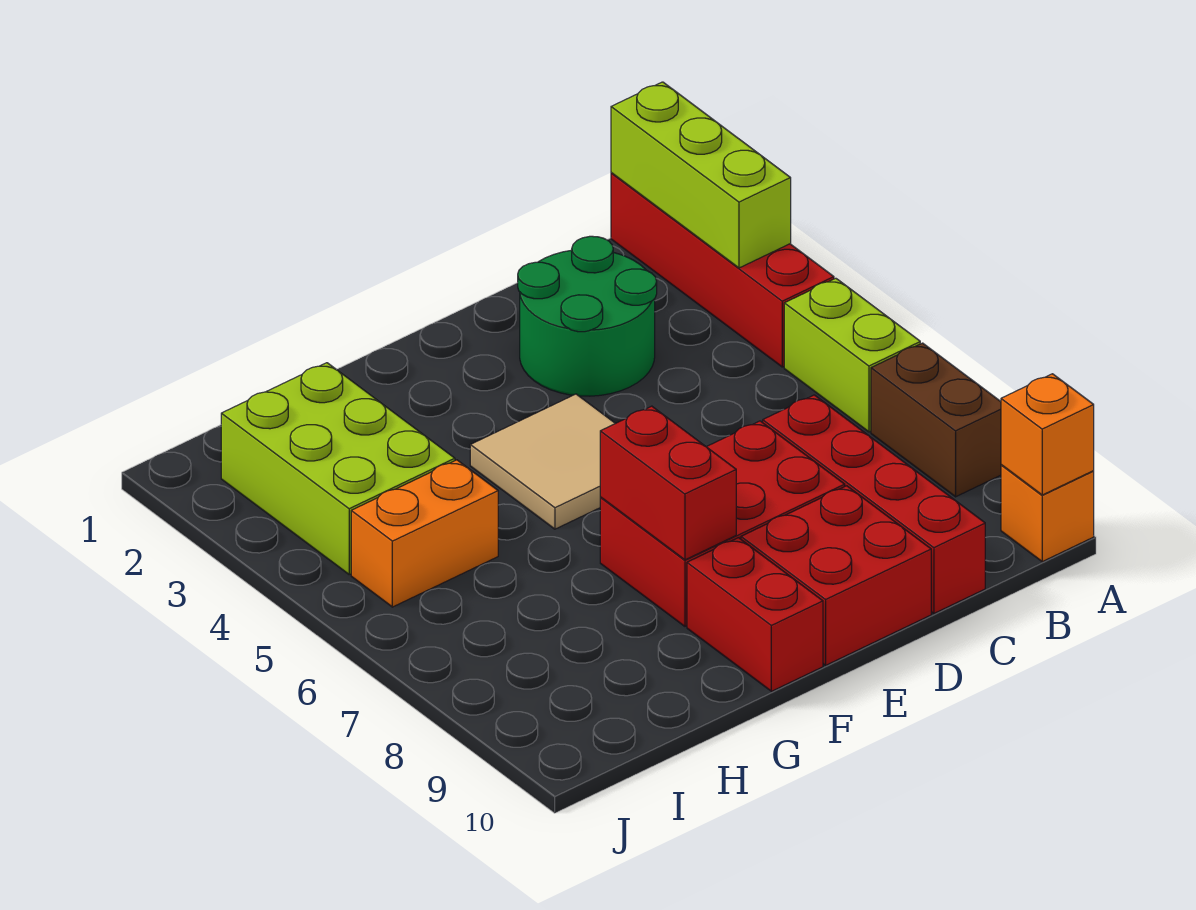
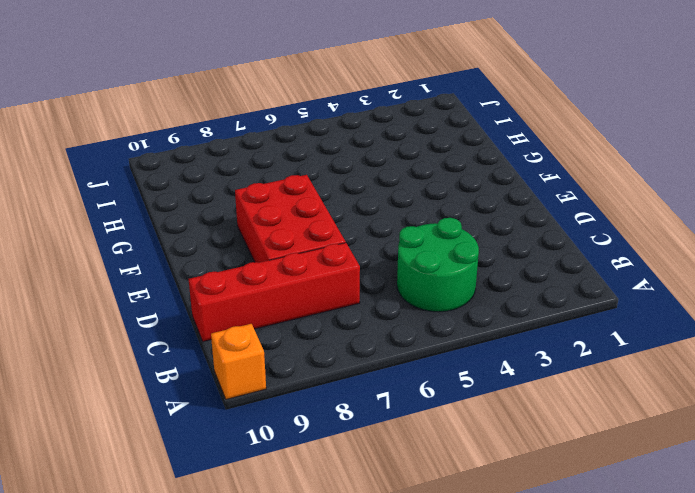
green 2x2 round brick [397,218,479,312] -> green 2x2 round brick moved to [518,236,657,396]
none -> red 1x4 brick [611,173,834,367]
none -> lime 1x2 brick [784,278,920,432]
none -> brown 1x2 brick [871,343,1001,497]

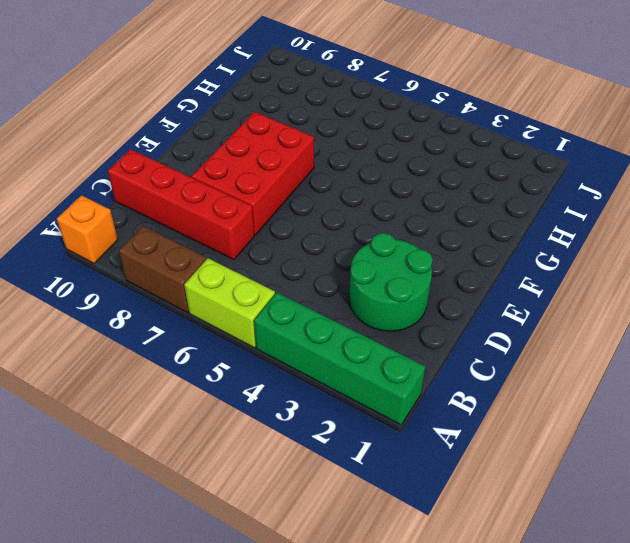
green 1x4 brick [254,292,425,425] -> red 1x4 brick [611,173,834,367]
none -> red 2x2 brick [741,486,931,665]
none -> tan 2x2 tile [470,394,615,529]
none -> red 1x2 brick [687,538,823,691]

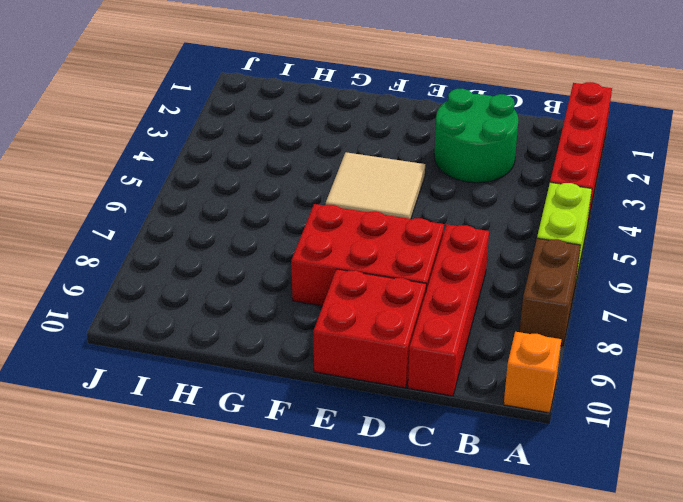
none -> red 1x2 brick [687,538,823,691]
none -> lime 2x3 brick [221,363,455,574]
none -> orange 1x2 brick [351,460,498,607]

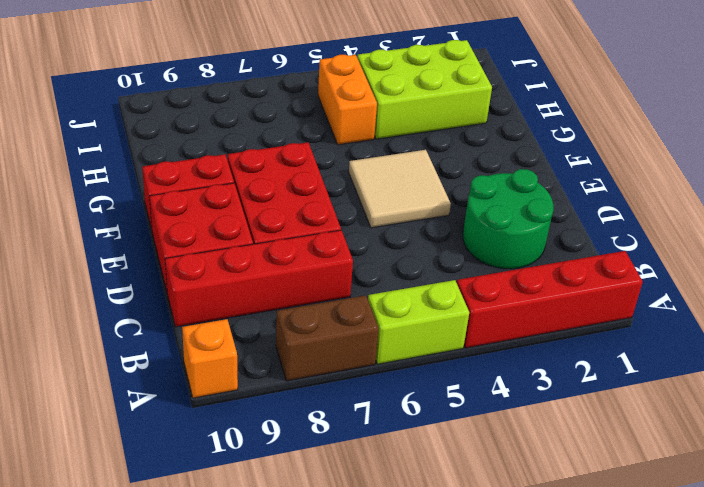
none -> lime 1x3 brick [611,82,791,268]
none -> orange 1x1 brick [1001,374,1094,495]
none -> red 1x2 brick [600,406,736,560]

